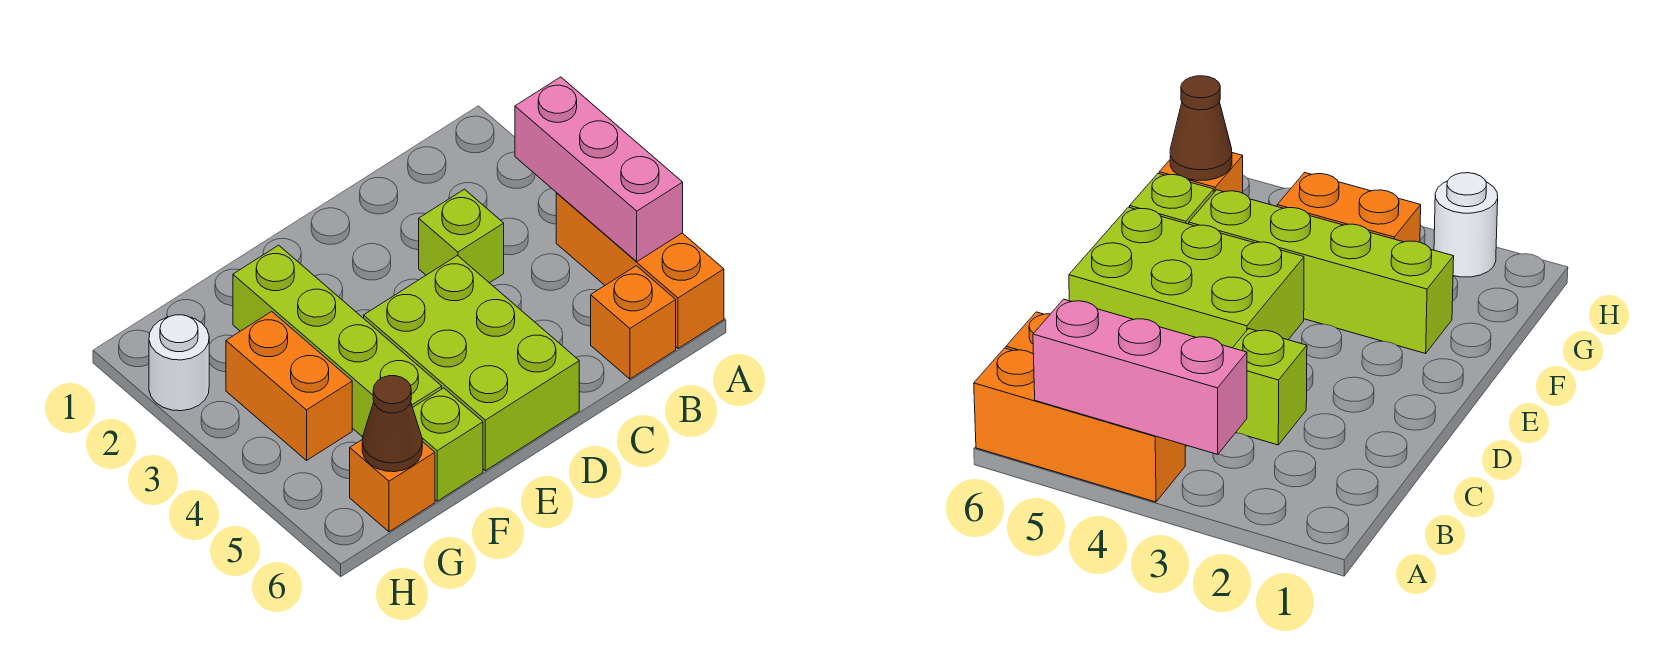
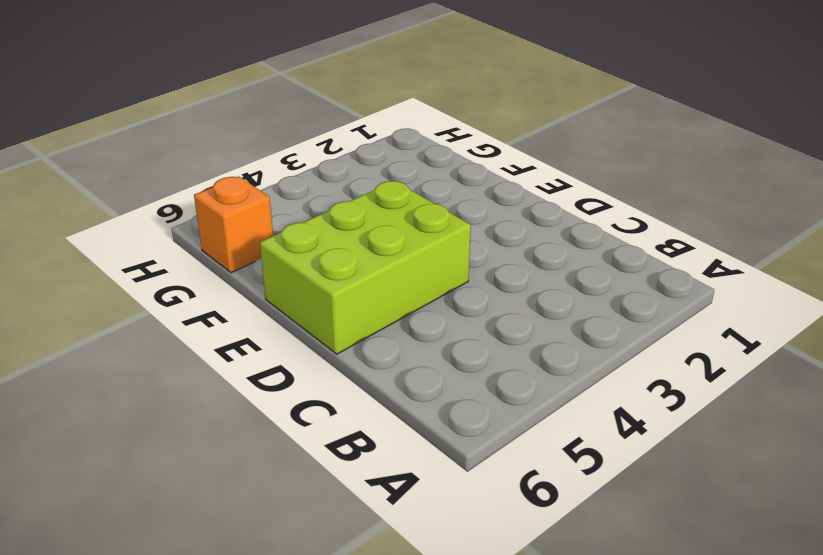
none -> orange 1x3 brick [556,193,724,348]
none -> orange 1x1 brick [591,266,676,379]

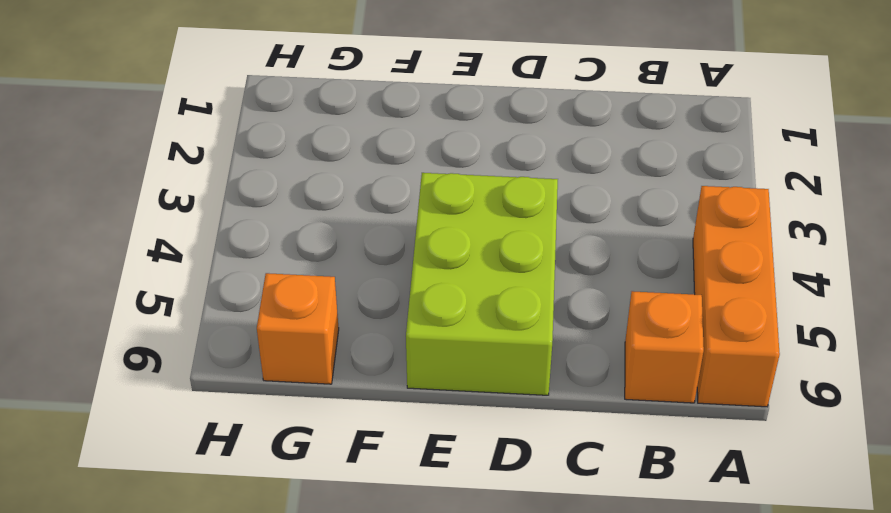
none -> lime 1x1 brick [419,189,504,283]
none -> lime 1x4 brick [233,245,442,437]

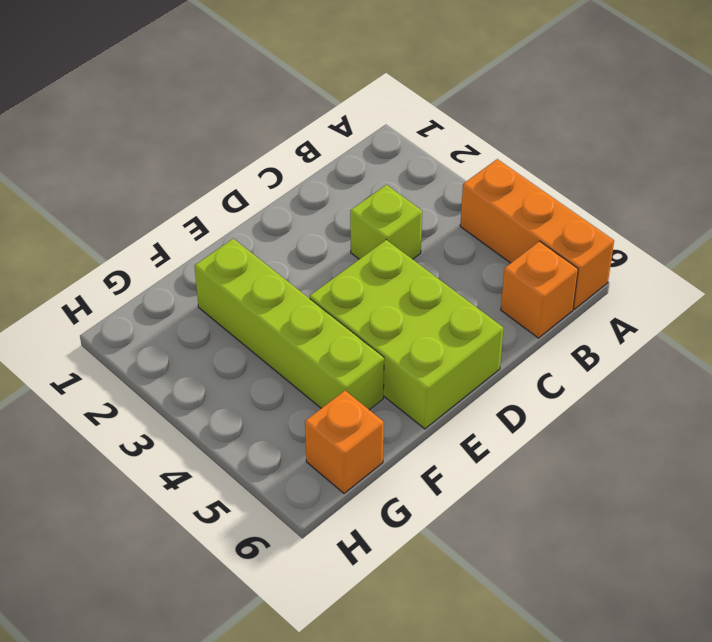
none -> lime 1x1 brick [413,388,483,501]
none -> orange 1x2 brick [226,312,352,460]

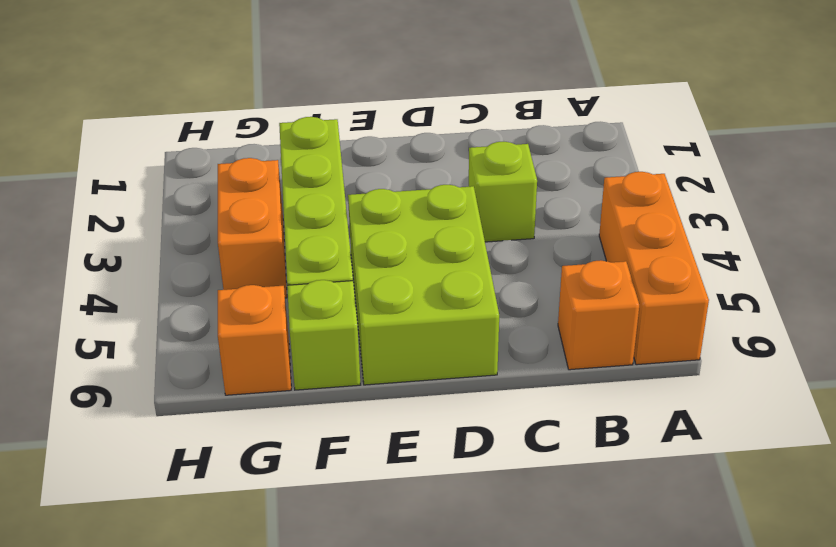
none -> white 1x1 round brick [149,315,209,411]
none -> pink 1x3 brick [515,77,683,262]

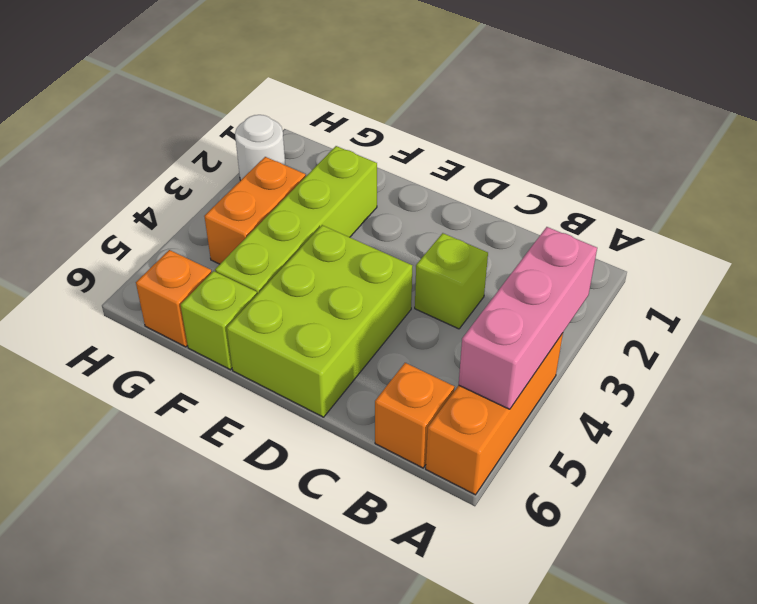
none -> brown 1x1 cone [362,376,422,472]

